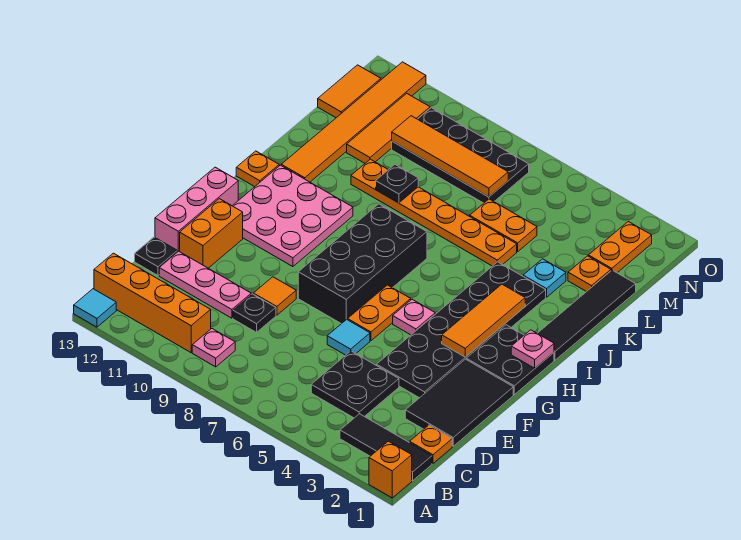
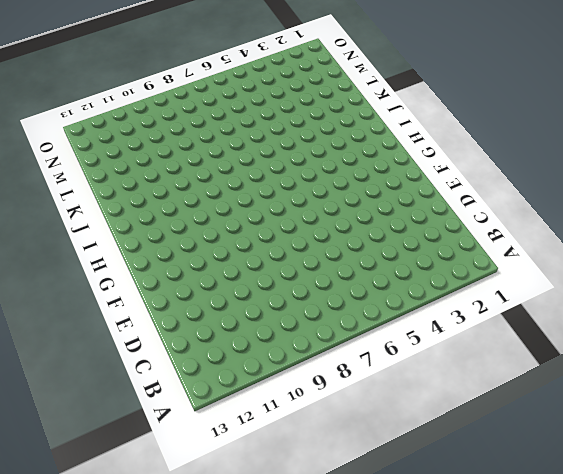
none -> orange 1x1 brick [369,441,412,498]
none -> cyan 1x1 tile [74,289,116,327]
none -> black 1x3 tile [340,414,432,481]
none -> pink 1x1 plate [192,329,235,367]

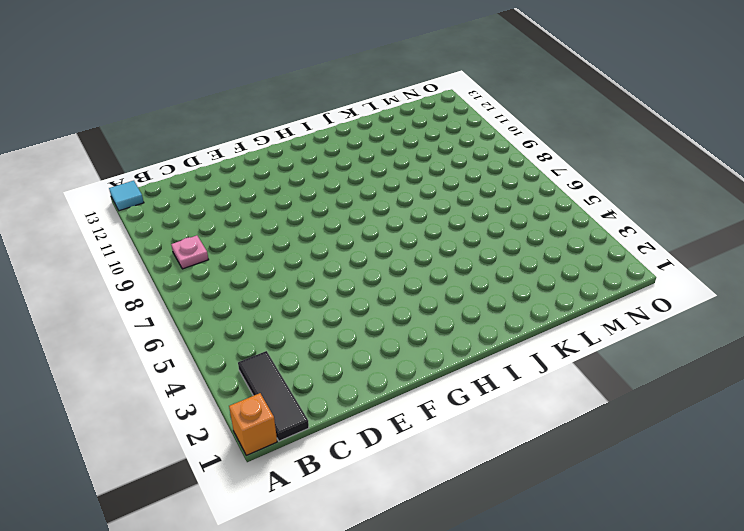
none -> orange 1x4 brick [94,253,211,352]
none -> orange 1x1 plate [410,425,452,463]
none -> black 2x2 plate [311,351,399,418]
none -> black 2x3 tile [405,359,513,446]

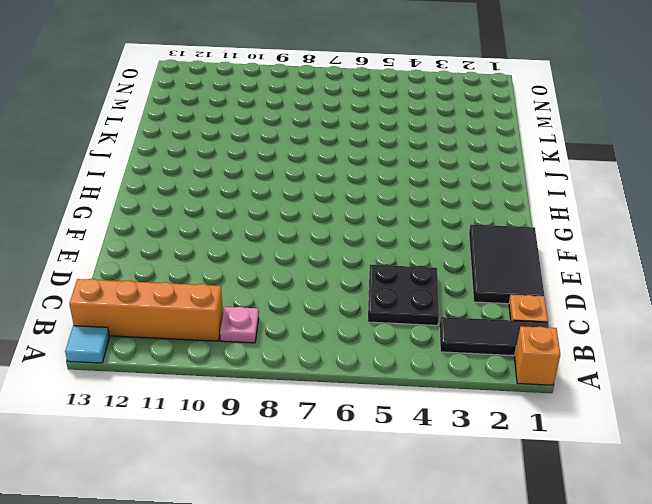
none -> black 1x1 plate [233,294,276,332]
none -> pink 1x3 plate [159,251,251,318]
none -> black 1x1 plate [135,237,177,275]
none -> black 2x6 plate [376,262,546,398]

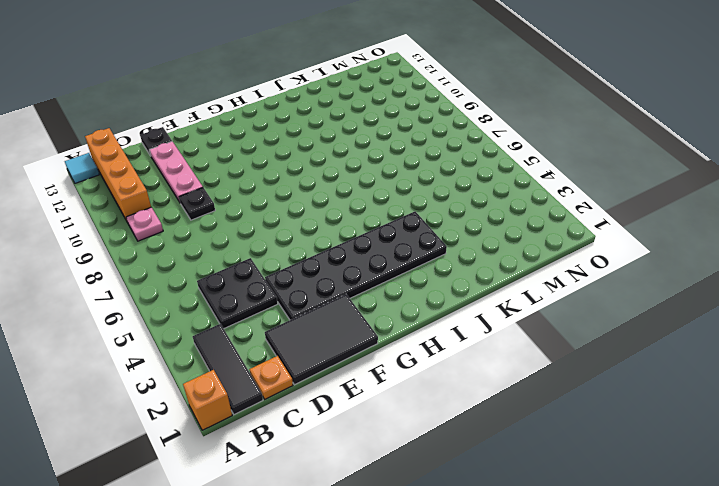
none -> cyan 1x1 tile [327,319,370,355]
none -> orange 1x1 tile [253,277,296,315]
none -> orange 1x2 brick [180,199,243,268]
none -> pink 1x3 brick [155,167,238,252]

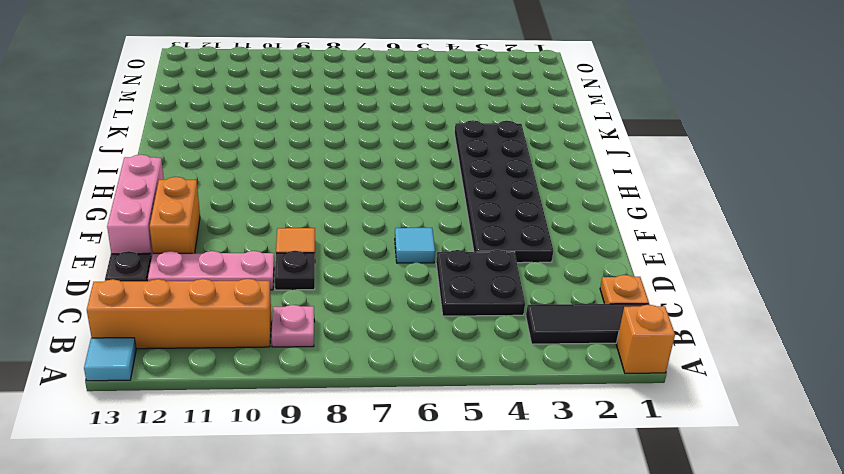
none -> black 2x3 tile [405,359,513,446]
none -> orange 1x2 plate [348,285,411,341]
none -> black 2x4 brick [298,204,427,324]
none -> black 2x2 plate [466,325,554,395]

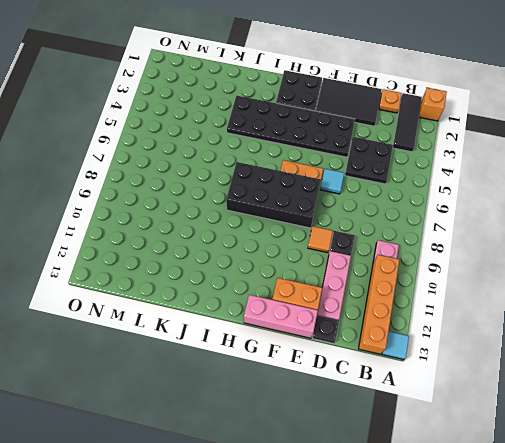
none -> pink 1x1 plate [393,299,435,335]
none -> pink 3x3 plate [233,165,353,267]
none -> black 1x4 tile [537,270,636,360]
none -> orange 1x1 plate [236,151,279,187]

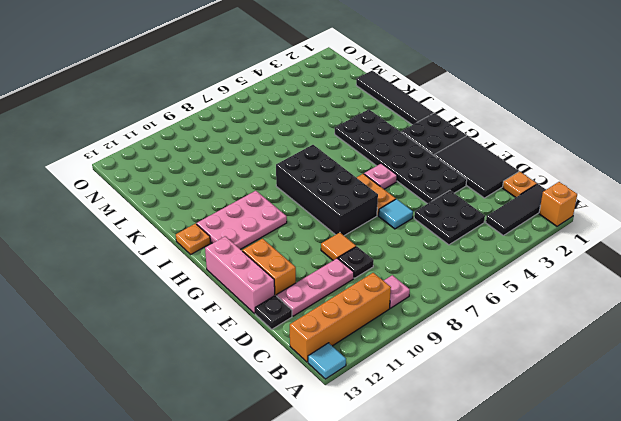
pink 2x3 plate [197,191,287,249] -> pink 3x3 plate [233,165,353,267]
none -> orange 1x6 tile [281,62,426,182]
none -> cyan 1x1 plate [523,259,566,297]
none -> orange 1x6 plate [351,159,517,266]
none -> orange 1x1 plate [568,256,611,292]

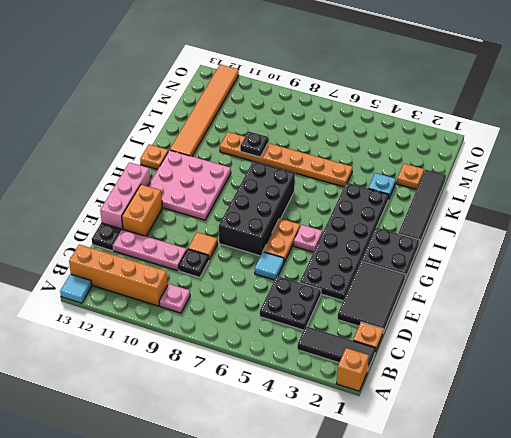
none -> orange 1x2 plate [470,199,537,252]
none -> orange 1x3 tile [347,93,430,163]
none -> orange 1x2 plate [588,222,652,273]
none -> black 2x4 plate [392,108,529,203]

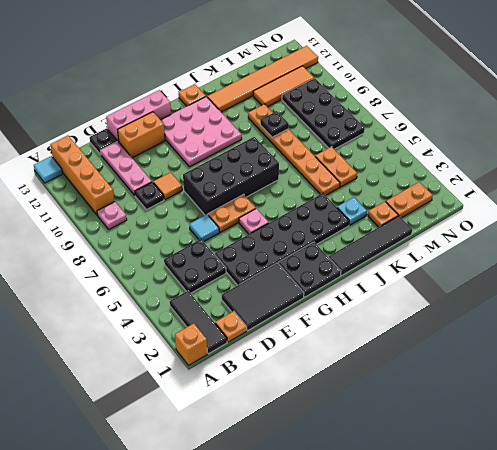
none -> orange 1x2 tile [318,65,381,118]
none -> orange 1x3 tile [442,284,525,357]
none -> pink 1x1 plate [511,330,554,368]
none -> orange 1x4 tile [392,116,508,197]

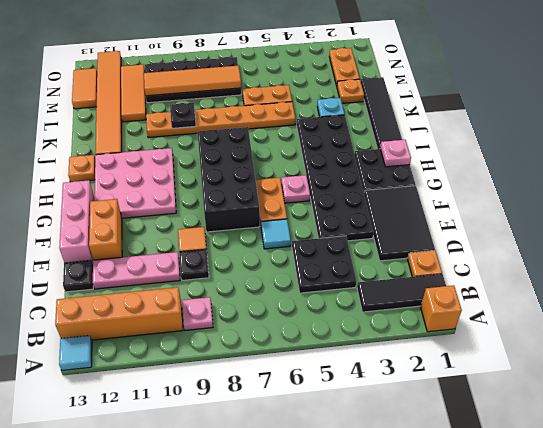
none -> orange 1x3 tile [442,284,525,357]

